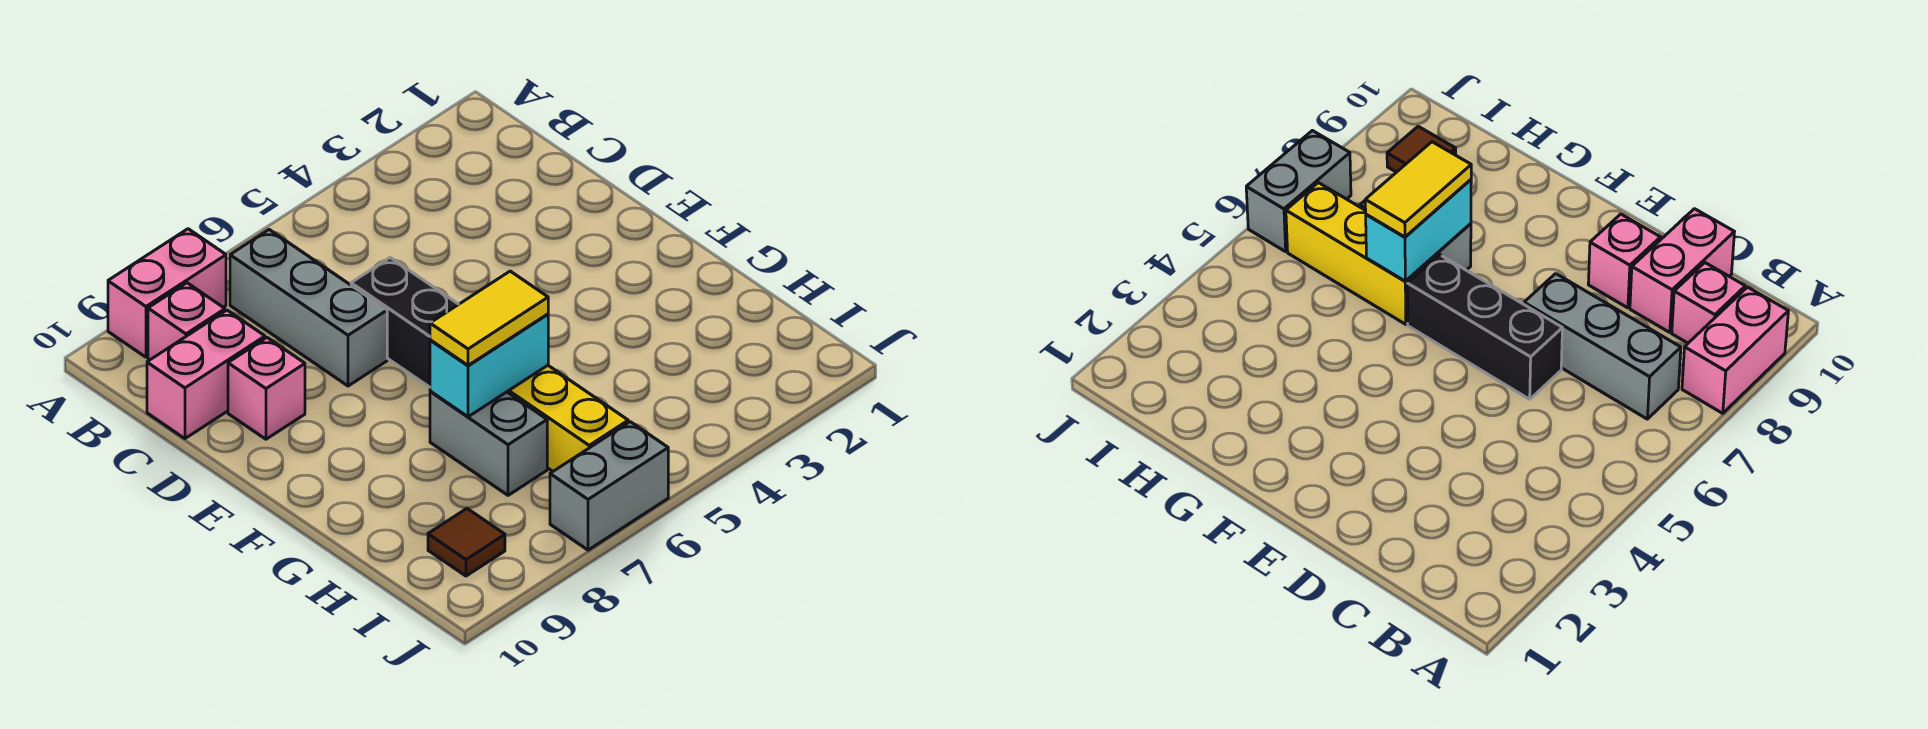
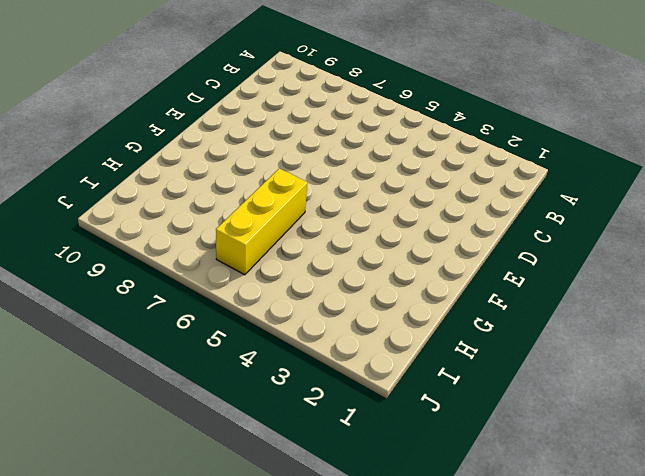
none -> pink 1x2 brick [108,229,226,357]
none -> grey 1x3 brick [230,230,387,386]
none -> pink 1x1 brick [148,283,225,360]

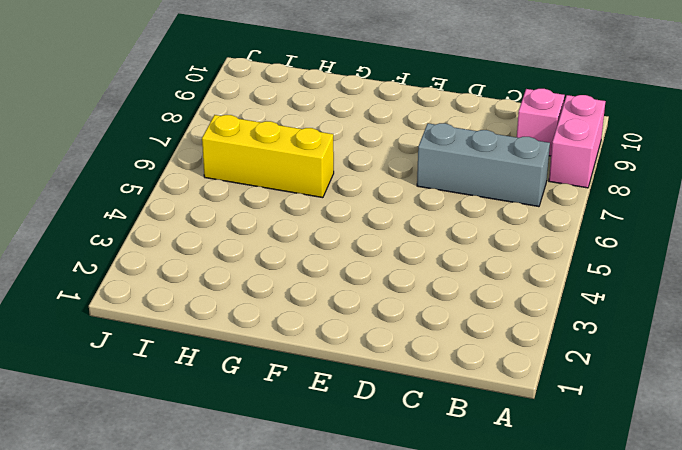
none -> pink 1x2 brick [147,310,265,439]
none -> black 1x3 brick [351,258,459,387]
none -> pink 1x1 brick [228,338,305,439]

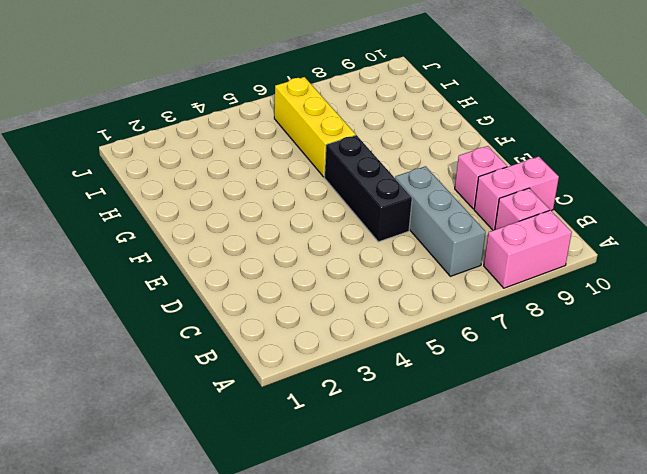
none -> grey 1x2 brick [430,391,547,495]
none -> brown 1x1 tile [428,509,505,576]
none -> grey 1x2 brick [550,422,668,550]

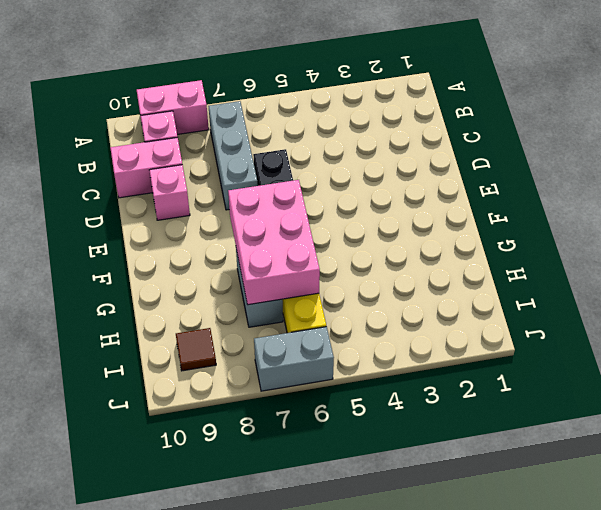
pink 2x3 brick [228,180,320,305] -> cyan 1x2 brick [430,314,548,417]
none -> yellow 1x2 tile [430,271,548,365]

